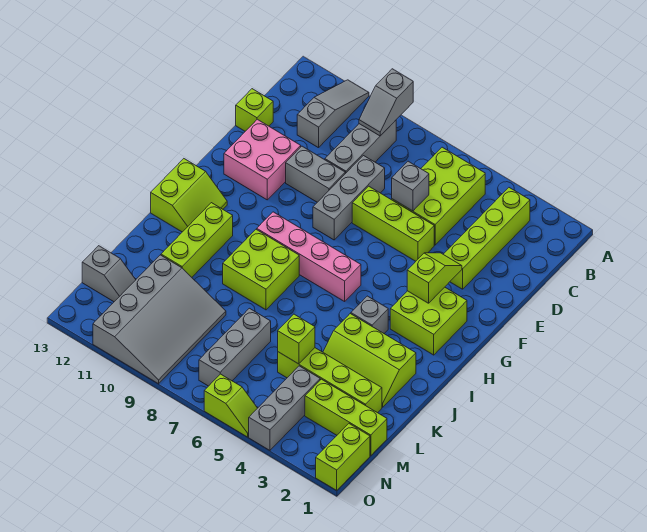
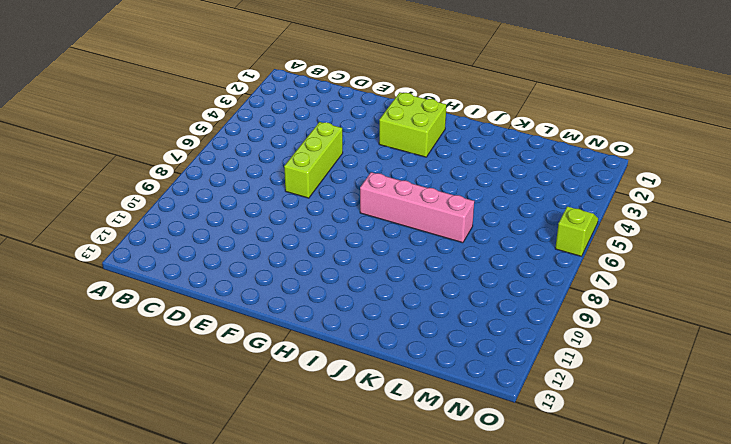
pink 1x4 brick [360,172,474,243] -> pink 1x4 brick turned to [257,212,361,301]
none -> grey 1x3 slope [297,80,369,148]
none -> lime 1x4 brick [443,188,530,289]
none -> lime 2x3 brick [392,147,485,245]

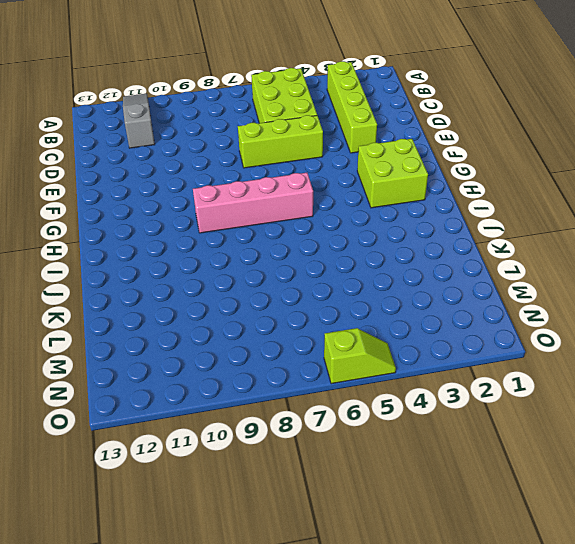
none -> grey 1x3 brick [325,120,396,174]
none -> grey 1x3 brick [313,156,385,240]
none -> lime 1x1 brick [236,89,273,131]

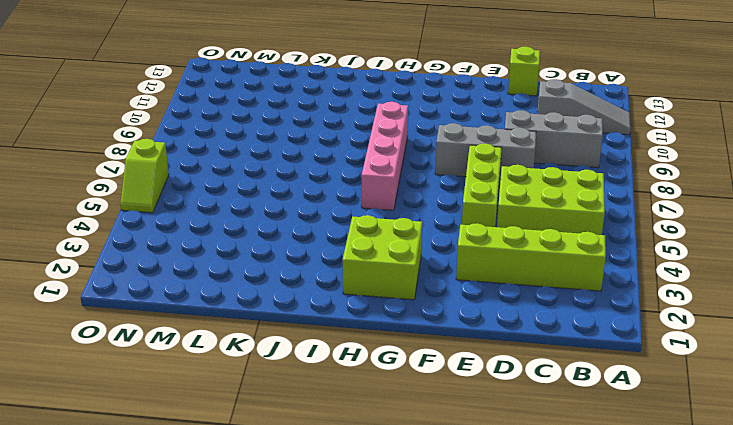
none -> grey 1x2 brick [286,146,345,202]
none -> pink 2x2 brick [224,119,301,200]
none -> lime 2x2 slope [151,159,227,232]

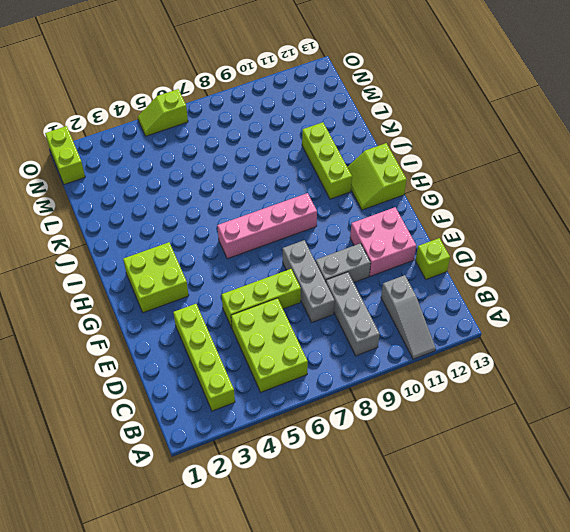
none -> grey 1x1 brick [351,296,388,333]
none -> lime 2x2 brick [223,229,299,310]
none -> lime 2x3 slope [323,314,416,407]

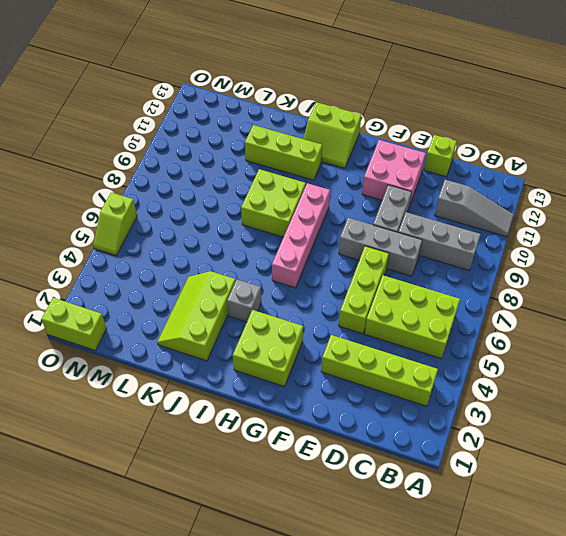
none -> lime 1x4 brick [278,348,382,413]
none -> grey 1x3 brick [199,308,271,386]
none -> grey 3x4 slope [93,255,226,384]

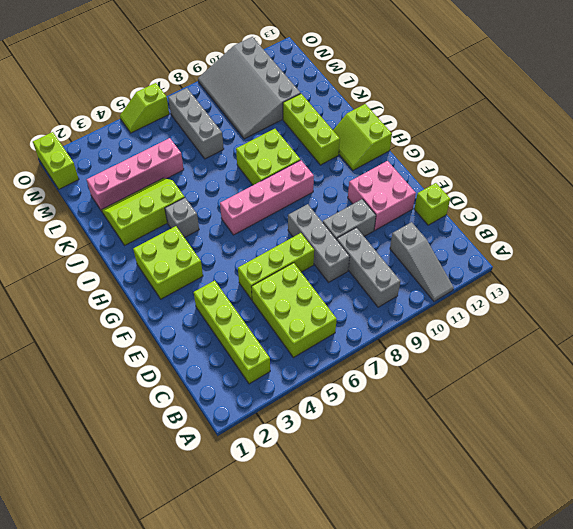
pink 1x4 brick [87,138,184,211] -> lime 1x4 brick [278,348,382,413]
none -> lime 1x3 brick [305,379,387,456]
none -> grey 1x3 brick [249,366,320,450]
none -> grey 1x2 slope [82,246,136,302]

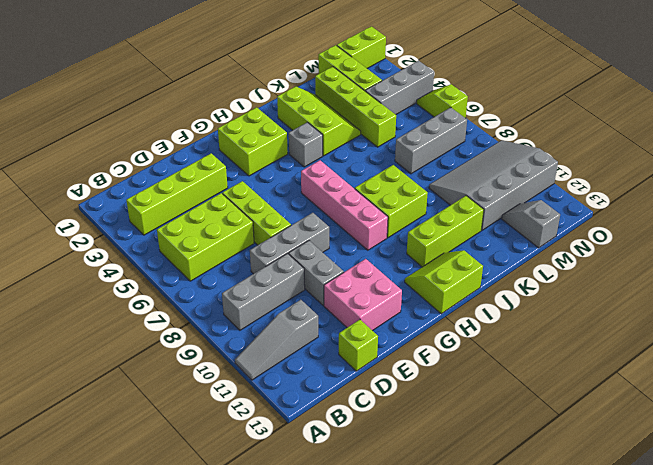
none -> grey 1x2 slope [359,69,413,136]
none -> grey 1x1 brick [392,161,429,211]
none -> lime 1x2 slope [407,253,462,303]

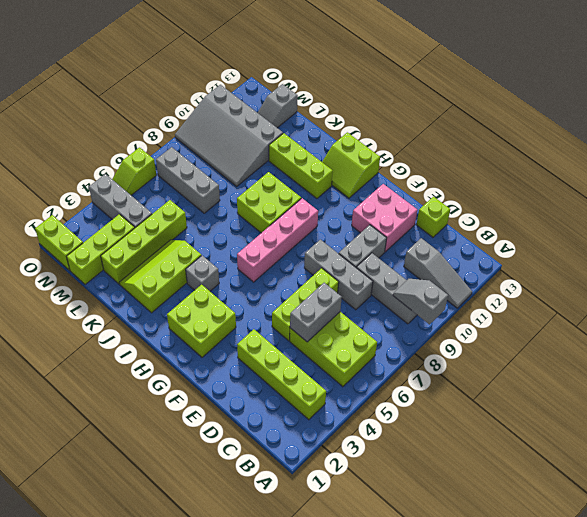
grey 1x2 brick [290,283,342,342] -> grey 1x1 brick [392,161,429,211]
none -> lime 1x2 slope [407,253,462,303]
none -> lime 1x1 brick [278,314,315,364]

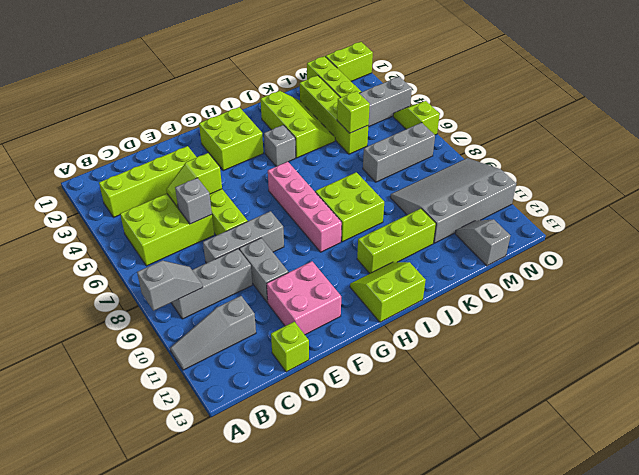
lime 1x2 slope [166,153,222,208] -> lime 1x2 slope moved to [407,253,462,303]

